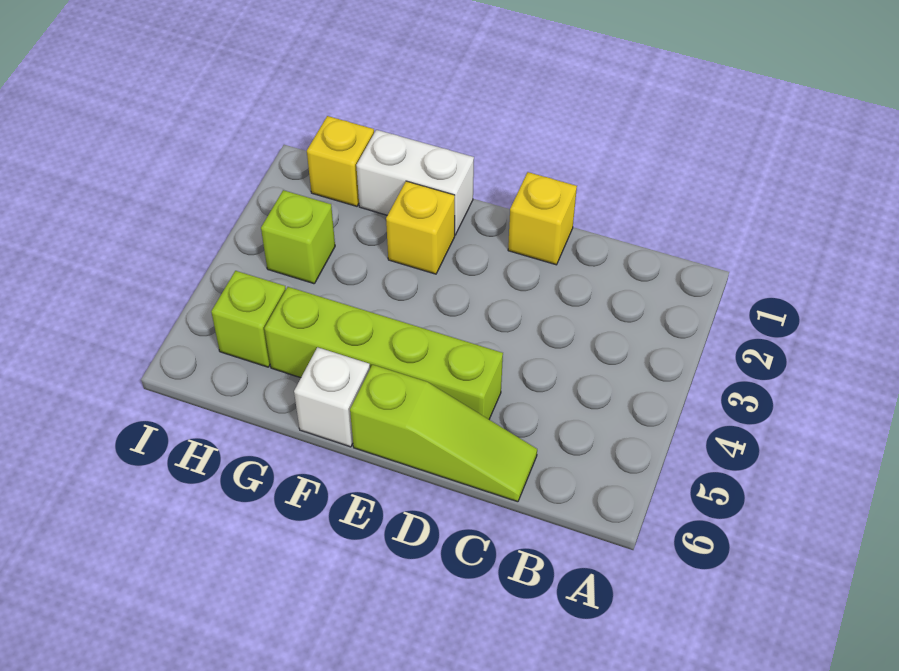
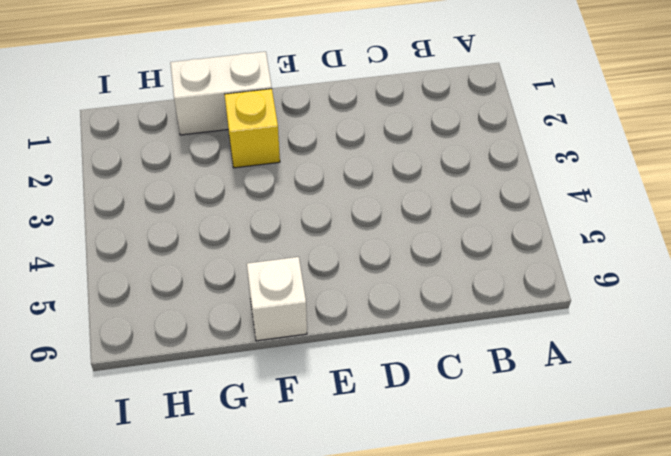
none -> lime 1x3 slope [350,365,537,502]
none -> yellow 1x1 brick [508,172,577,265]

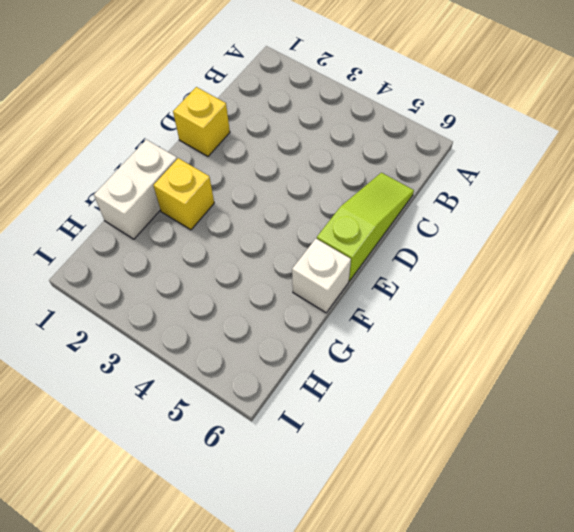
none -> lime 1x4 brick [264,287,503,419]
none -> yellow 1x1 brick [307,116,374,206]

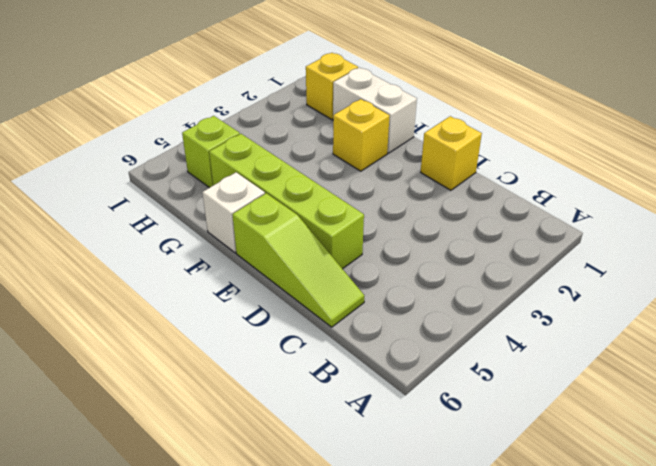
none -> lime 1x1 brick [261,190,335,284]

